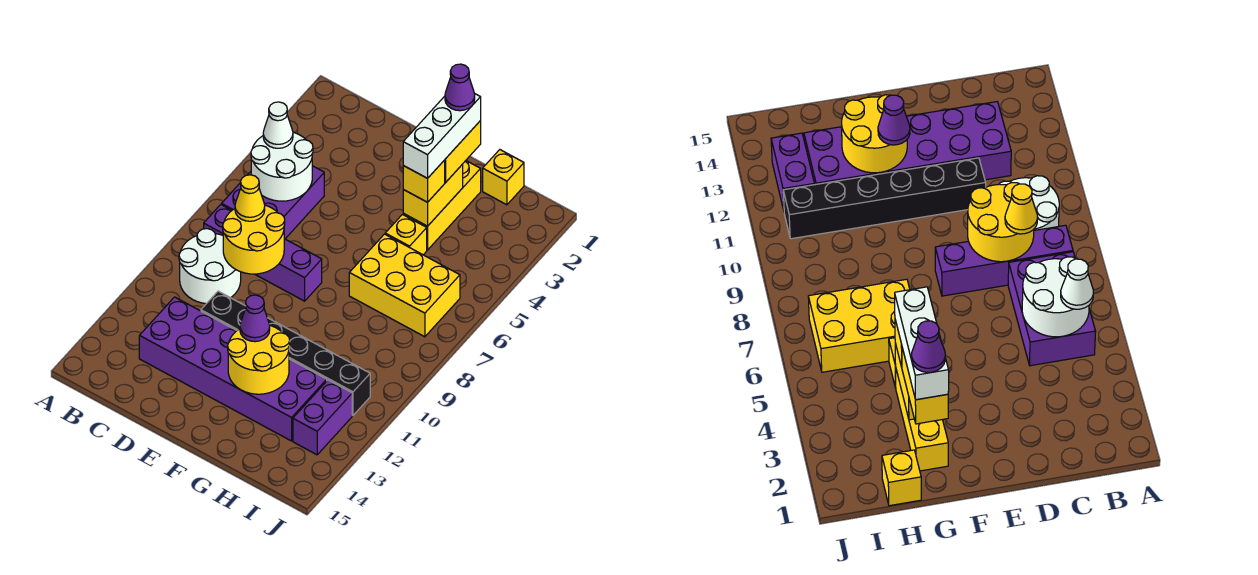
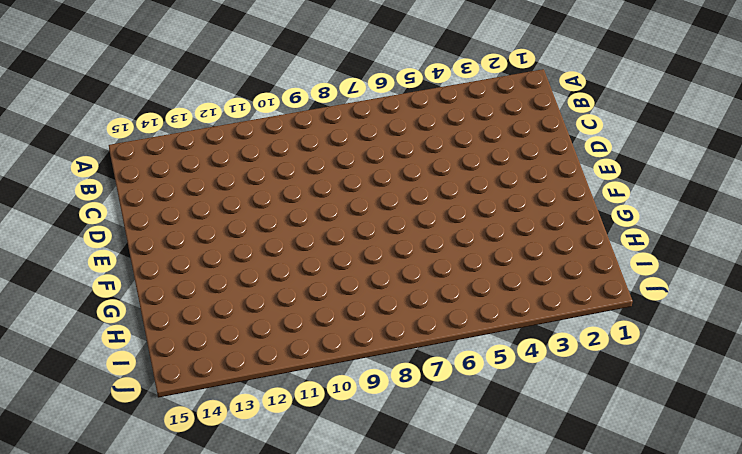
none -> purple 2x3 brick [222,166,324,239]
none -> purple 1x4 brick [204,205,322,301]
none -> white 2x2 round brick [179,229,241,304]

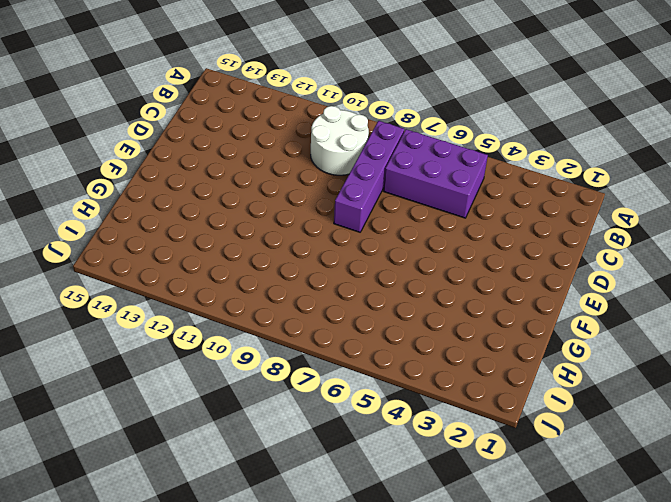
none -> purple 2x6 brick [139,297,327,441]
none -> black 1x6 brick [201,291,370,415]
none -> yellow 1x3 brick [403,161,481,250]

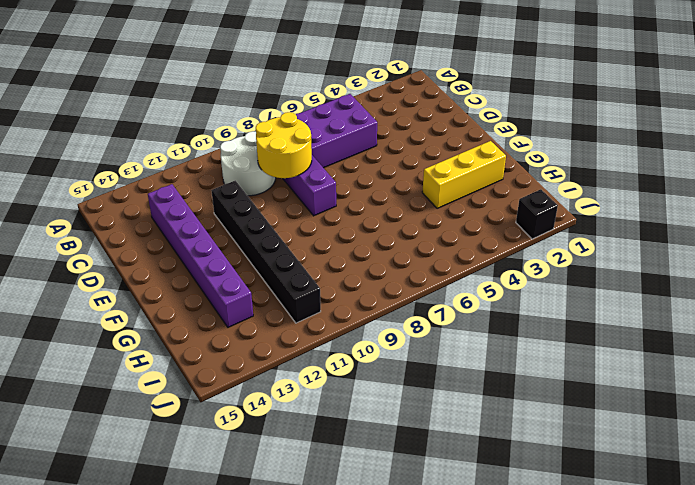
purple 1x6 brick [148,184,253,327] -> purple 2x6 brick [139,297,327,441]
black 1x1 brick [516,189,558,239] -> none
none -> yellow 1x1 brick [385,215,427,255]
none -> yellow 2x3 brick [349,234,460,337]
none -> yellow 1x1 brick [483,150,524,205]

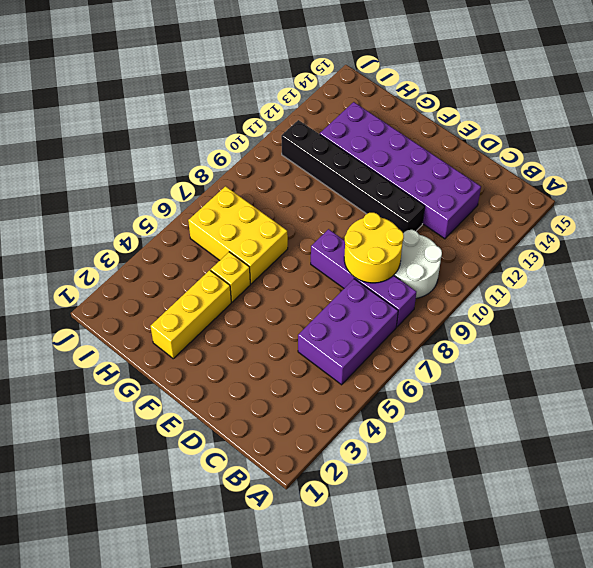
none -> yellow 1x1 brick [483,150,524,205]
none -> purple 1x2 brick [293,380,352,455]
none -> white 2x2 round brick [251,132,313,201]

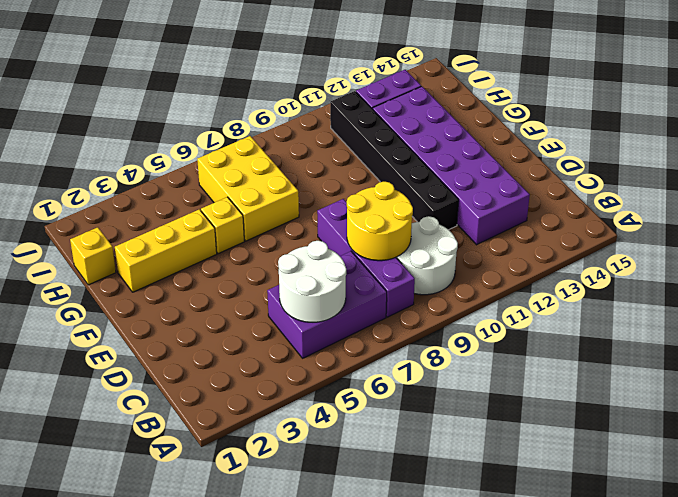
none -> yellow 2x2 round brick [228,326,290,394]
none -> yellow 1x2 brick [403,164,463,226]
none -> white 1x1 cone [263,102,293,148]

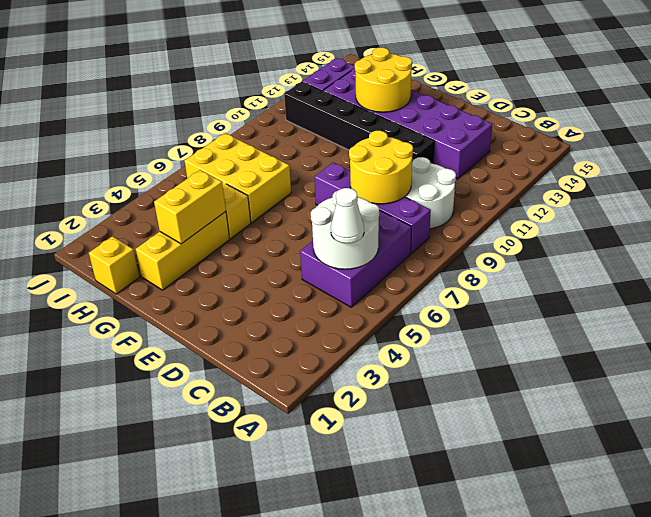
none -> yellow 1x1 cone [235,175,265,221]
none -> purple 1x1 cone [240,295,270,342]
none -> yellow 1x2 brick [445,121,481,182]

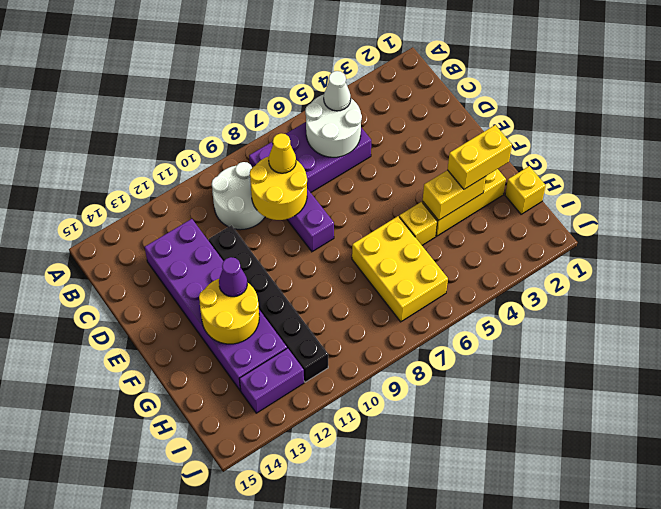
none -> yellow 1x1 brick [403,160,445,202]
none -> white 1x3 brick [403,93,481,178]
none -> purple 1x1 cone [445,64,475,111]

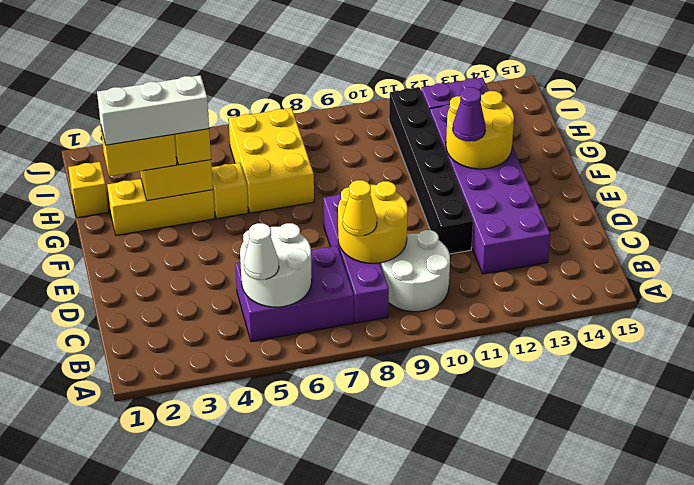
none -> purple 1x1 cone [445,64,475,111]

